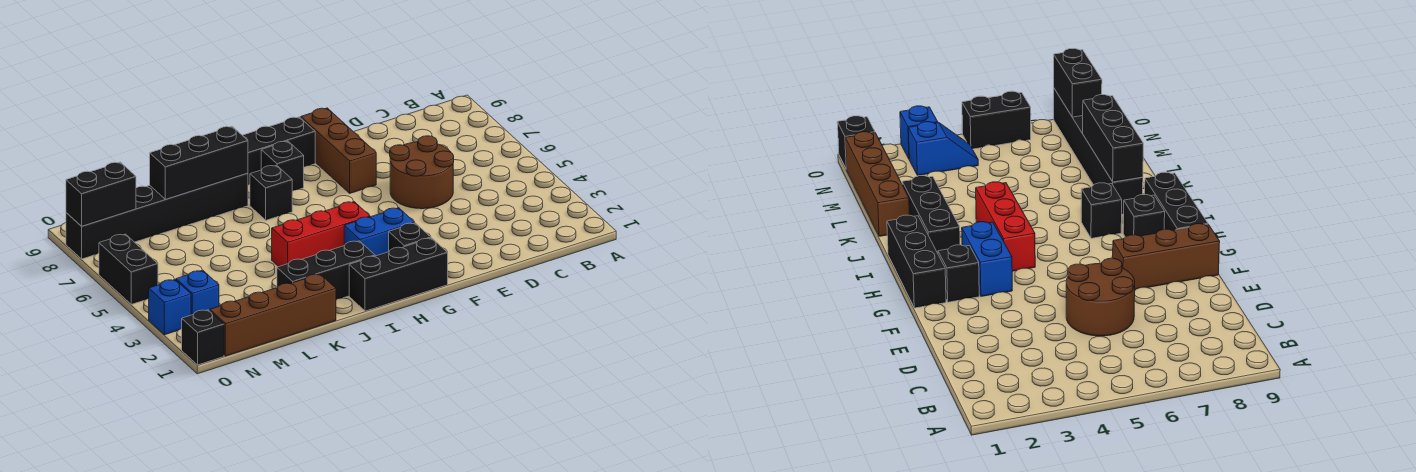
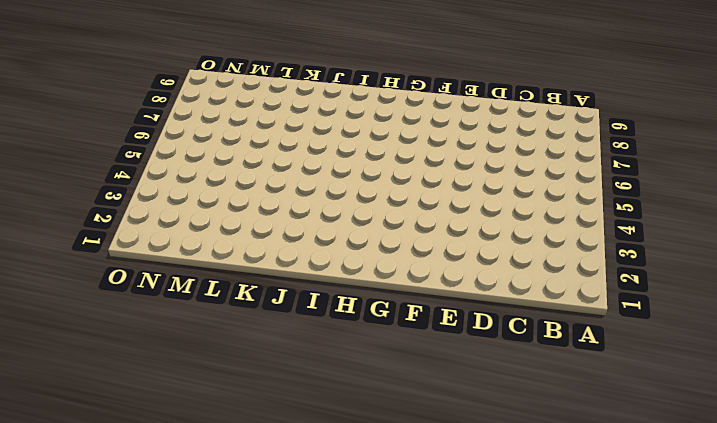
none -> brown 2x2 round brick [390,136,454,209]
none -> brown 1x3 brick [301,108,376,193]
none -> black 1x3 brick [349,238,448,311]

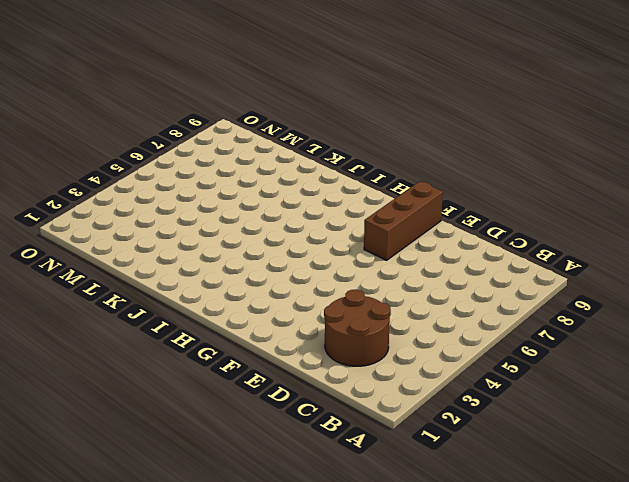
brown 2x2 round brick [324,289,391,366] -> brown 2x2 round brick moved to [390,136,454,209]
none -> black 1x3 brick [349,238,448,311]
none -> black 1x1 brick [389,223,431,251]
none -> blue 1x2 brick [344,208,415,256]

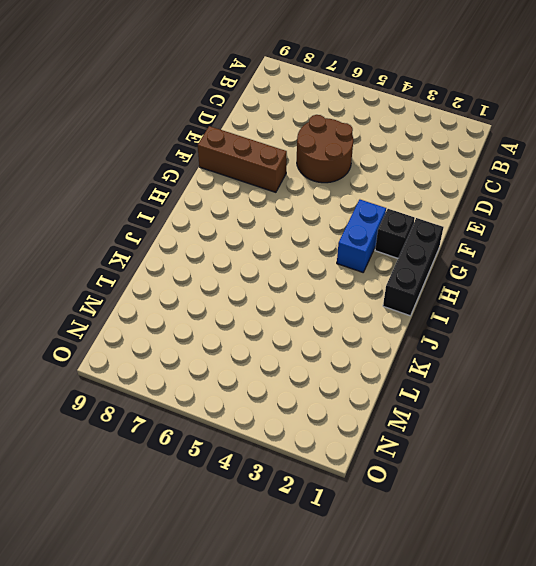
none -> black 1x3 brick [242,117,315,185]
none -> red 1x3 brick [272,202,370,267]
none -> black 1x1 brick [261,141,304,191]

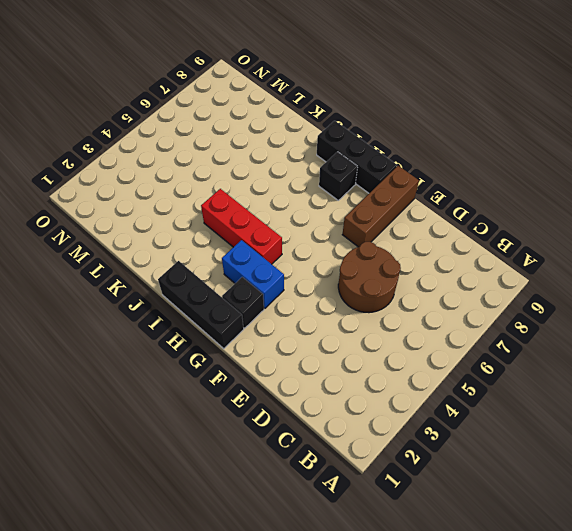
none -> black 1x3 brick [277,241,375,299]
none -> black 1x1 brick [250,165,292,220]
none -> black 1x6 brick [66,173,248,259]

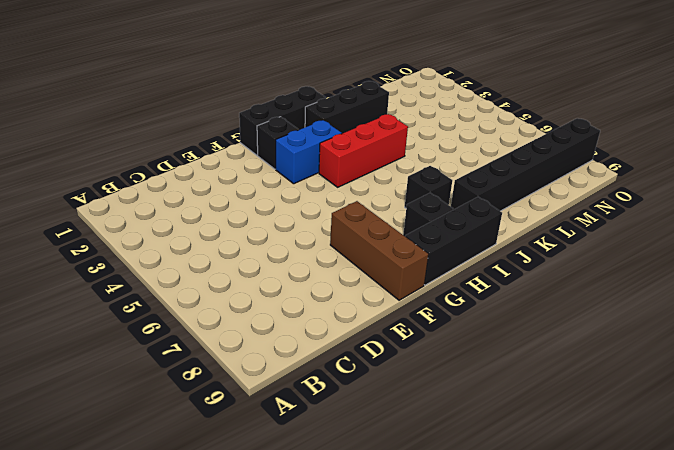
none -> brown 2x2 round brick [390,136,454,209]
none -> brown 1x4 brick [210,274,336,356]
none -> blue 1x2 slope [175,270,219,315]

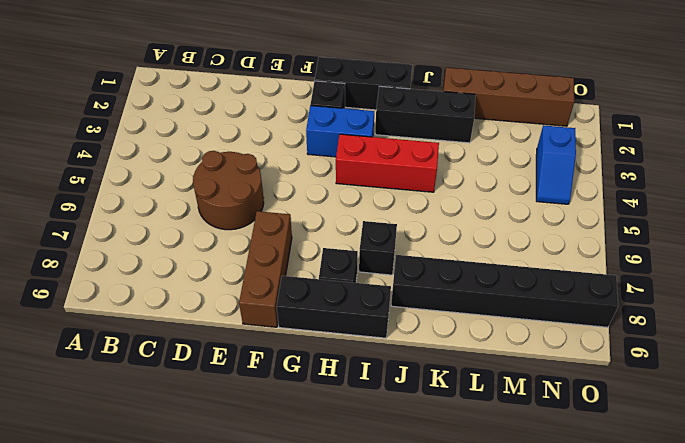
none -> black 1x1 brick [182,310,224,365]
none -> blue 1x1 brick [149,280,191,335]
none -> black 1x2 brick [99,234,158,304]

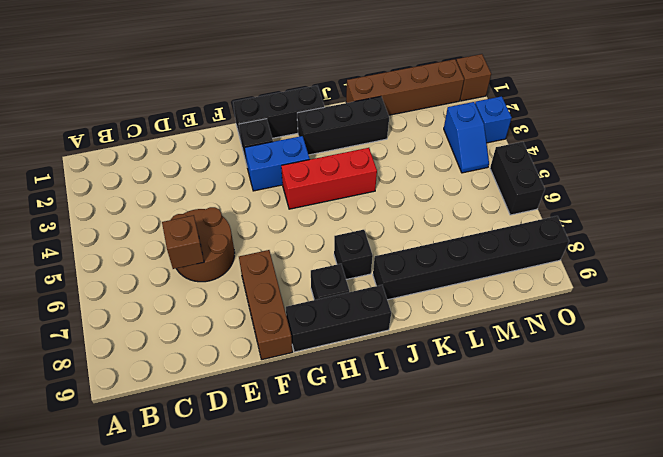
brown 1x1 brick [162,215,204,269] -> none
brown 1x1 brick [456,54,491,101] -> black 1x1 brick [182,310,224,365]
none -> black 1x3 brick [150,126,248,199]
none -> black 1x2 brick [66,162,136,226]

